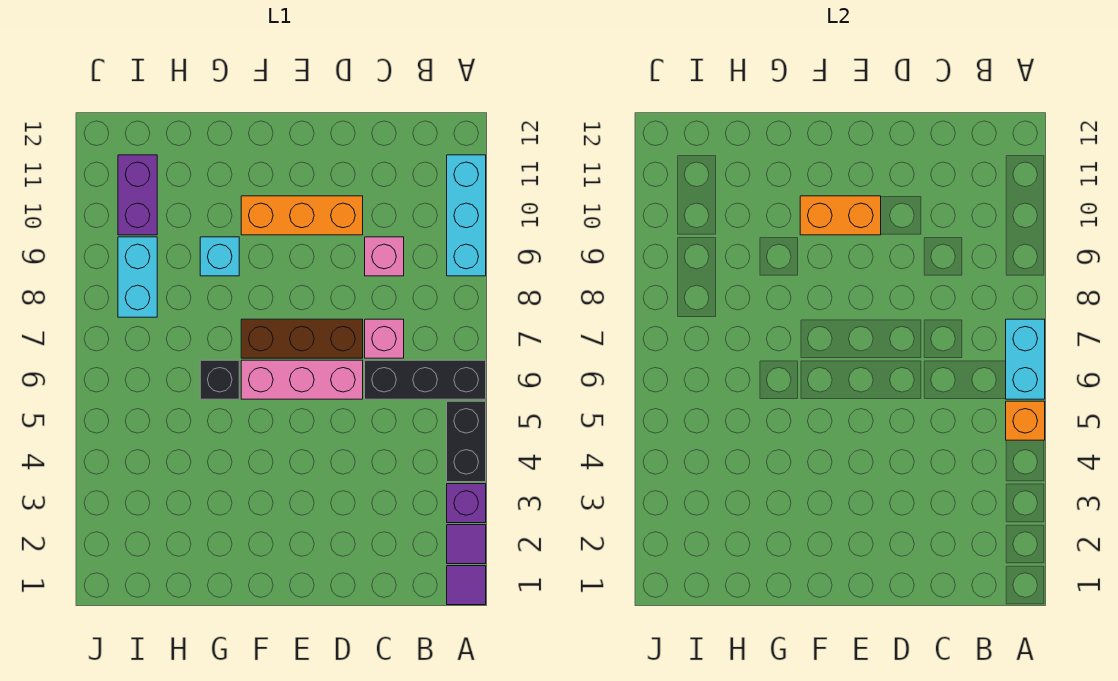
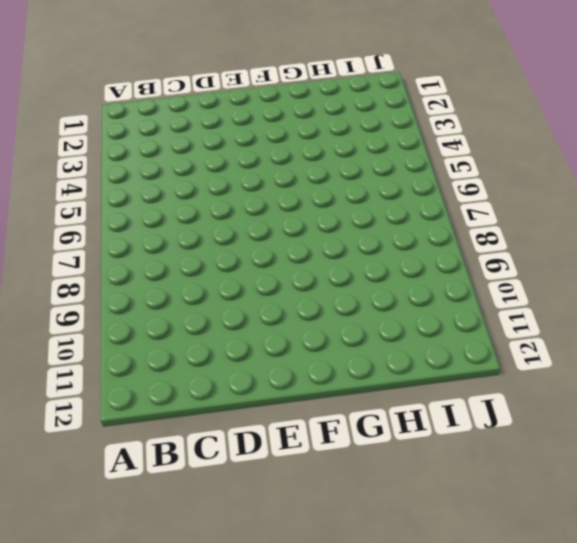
none -> purple 1x1 tile [447,566,486,605]
none -> purple 1x1 tile [447,525,486,564]
none -> purple 1x1 brick [447,484,486,523]

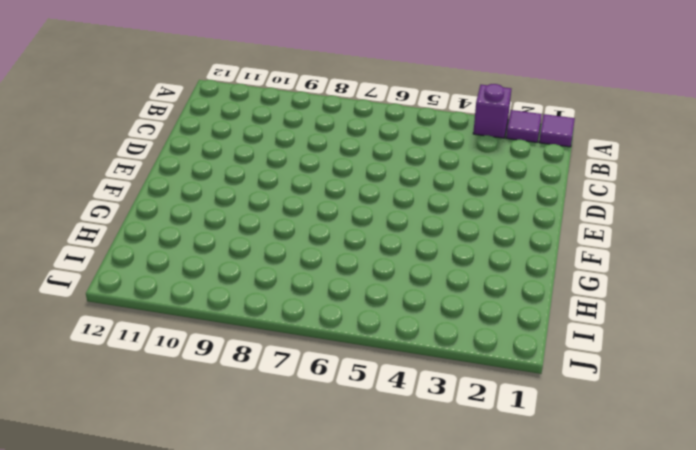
none -> black 1x2 brick [447,401,486,482]
none -> black 1x3 brick [365,360,486,399]
none -> cyan 1x3 brick [447,155,486,276]

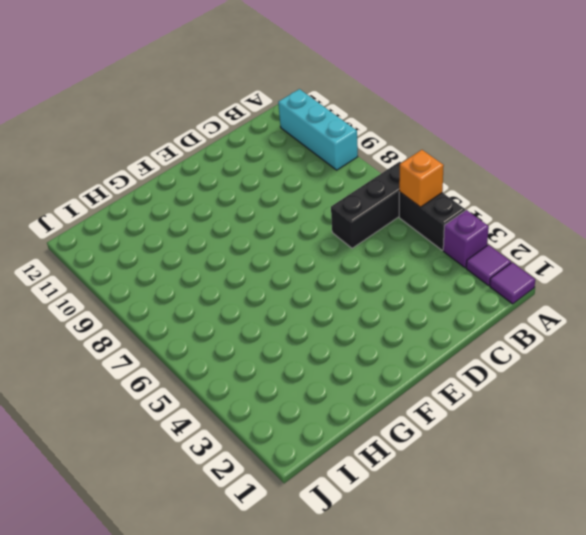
none -> pink 1x1 brick [365,319,404,358]
none -> pink 1x1 brick [365,237,404,276]
none -> pink 1x3 brick [241,360,363,399]

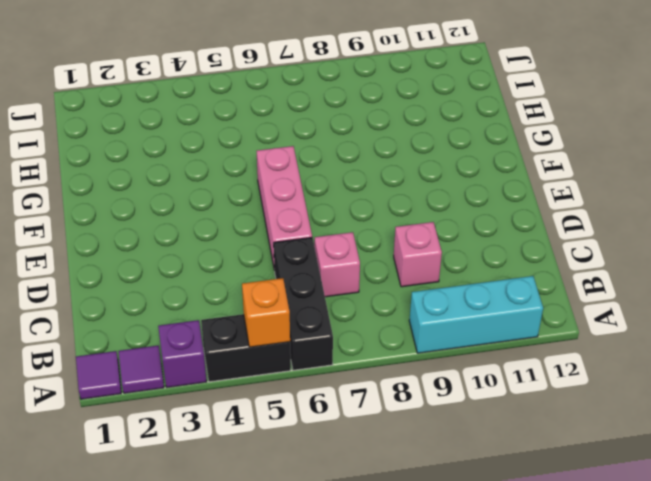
none -> brown 1x3 brick [241,319,363,358]
none -> orange 1x3 brick [241,196,363,235]
none -> black 1x1 brick [200,360,239,399]

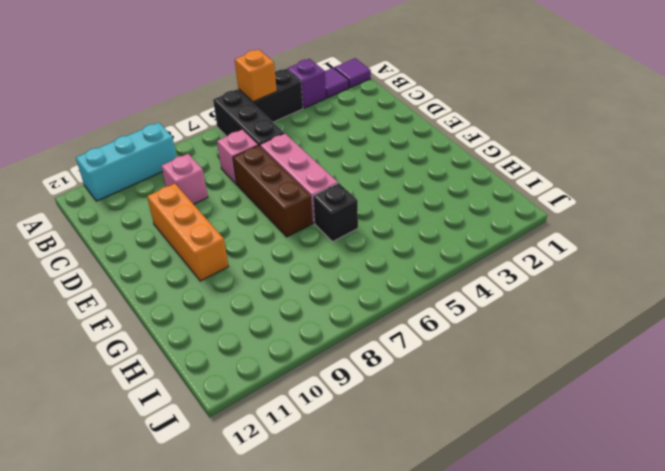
none -> cyan 1x1 brick [200,237,239,276]
none -> cyan 1x2 brick [118,237,157,317]
none -> purple 1x2 brick [118,155,157,235]

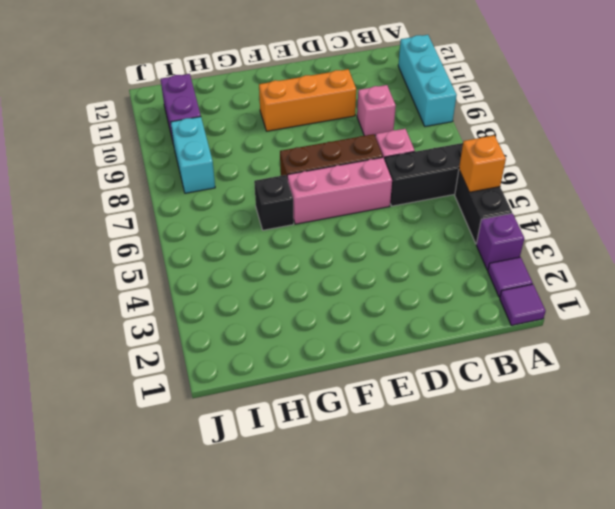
none -> cyan 1x1 brick [200,237,239,276]
none -> cyan 1x2 brick [1006,319,1045,399]
none -> orange 1x2 brick [800,196,881,235]

